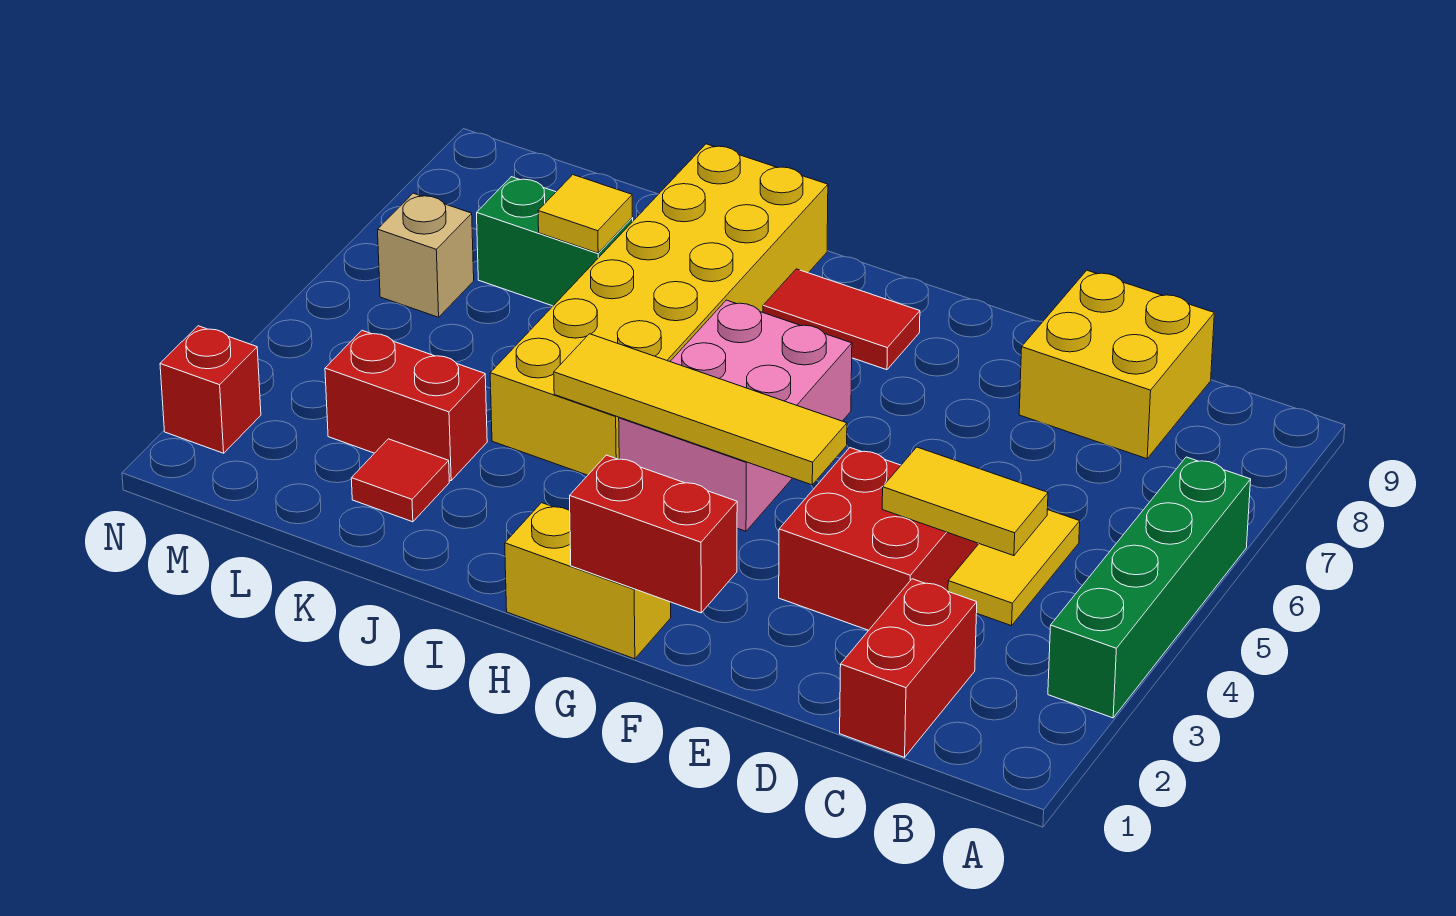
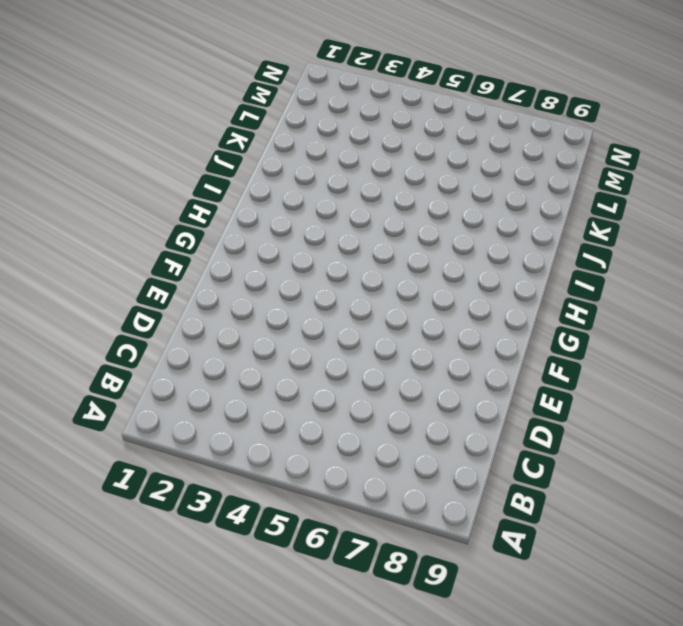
none -> green 1x4 brick [1048,457,1251,718]
none -> red 1x2 brick [840,579,977,757]
none -> yellow 1x2 tile [948,510,1080,626]

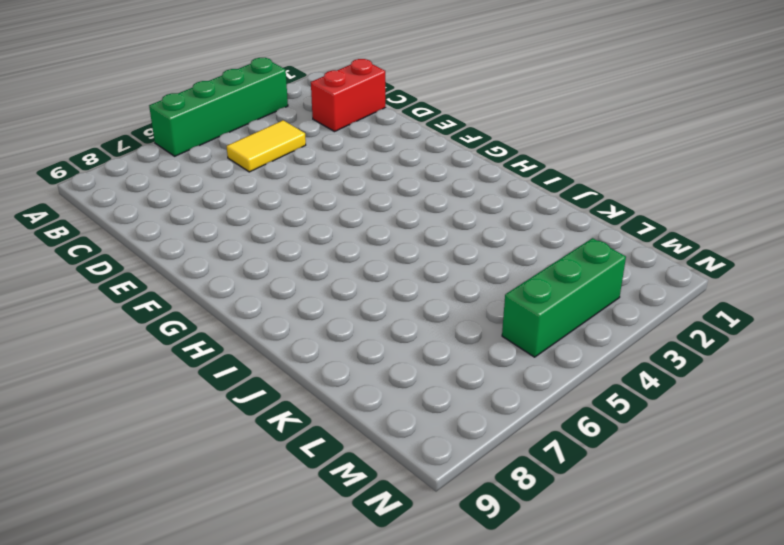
green 1x3 brick [502,238,626,357] -> none
none -> yellow 2x2 brick [1019,270,1214,459]
none -> red 2x2 brick [779,448,978,630]
none -> yellow 1x2 brick [505,503,671,659]

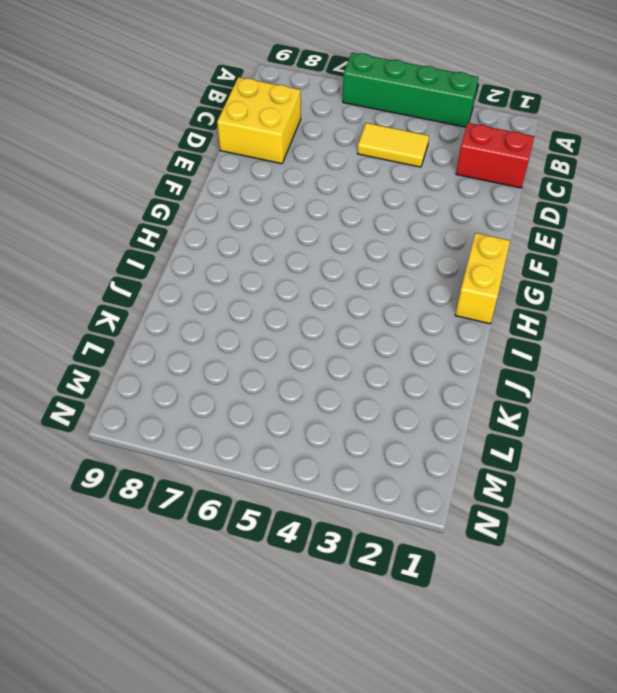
none -> red 2x2 brick [779,448,978,630]
none -> pink 2x3 brick [619,300,852,531]
none -> red 1x2 tile [763,269,920,370]

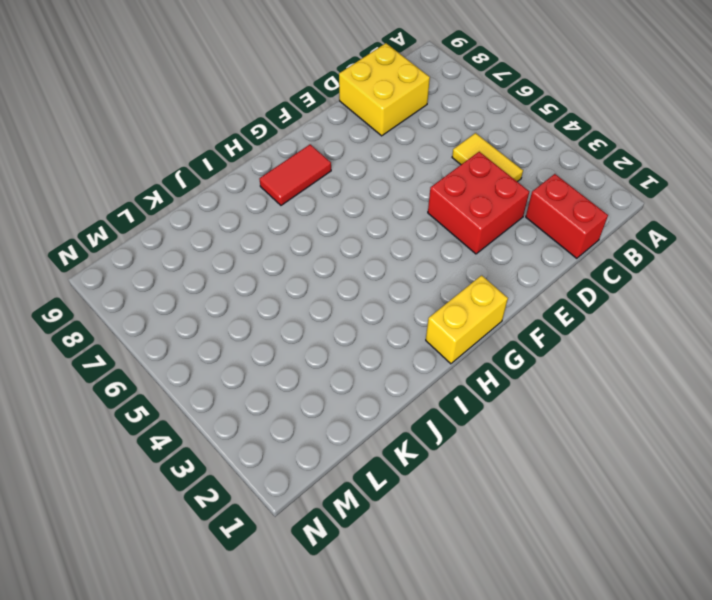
none -> green 1x4 brick [1048,457,1251,718]
none -> pink 2x3 brick [619,300,852,531]
none -> yellow 2x6 brick [490,144,828,475]

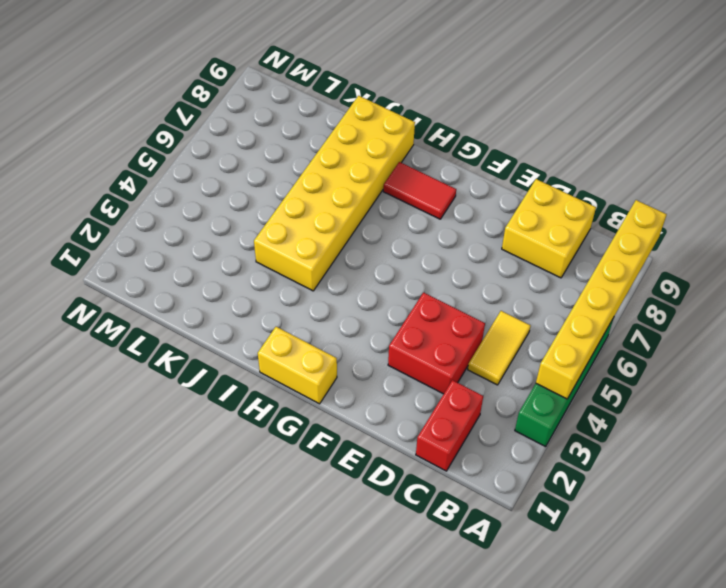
yellow 1x6 brick [536,200,667,399] -> none
none -> pink 2x3 brick [619,300,852,531]
none -> red 1x1 tile [351,439,449,522]
none -> red 1x2 brick [325,330,487,481]

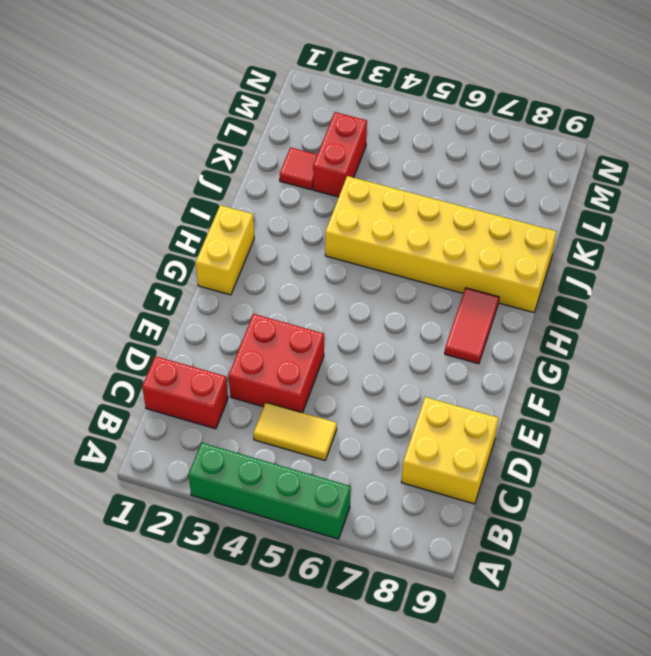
none -> pink 2x3 brick [619,300,852,531]
none -> green 1x2 brick [477,177,633,306]
none -> tan 1x1 brick [378,193,474,317]

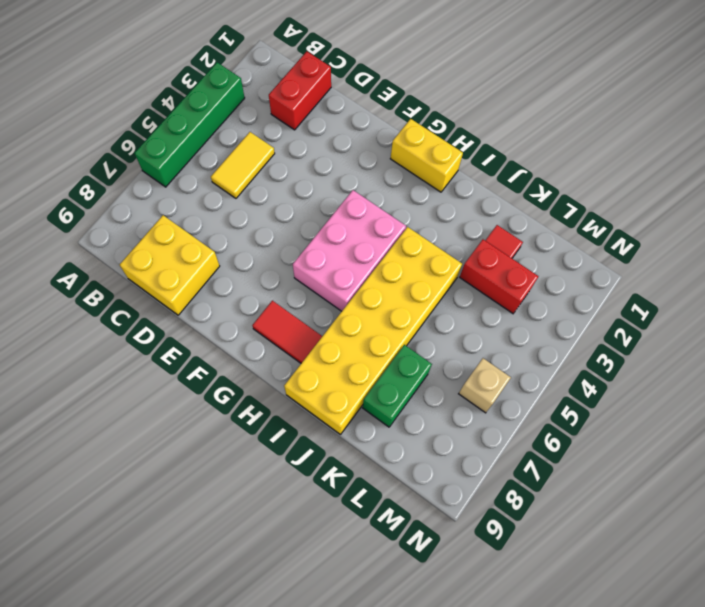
green 1x2 brick [363,345,432,427] -> green 1x2 brick turned to [477,177,633,306]
none -> red 2x2 brick [779,448,978,630]
none -> red 1x1 brick [160,326,261,453]
none -> yellow 1x2 tile [882,447,1048,556]

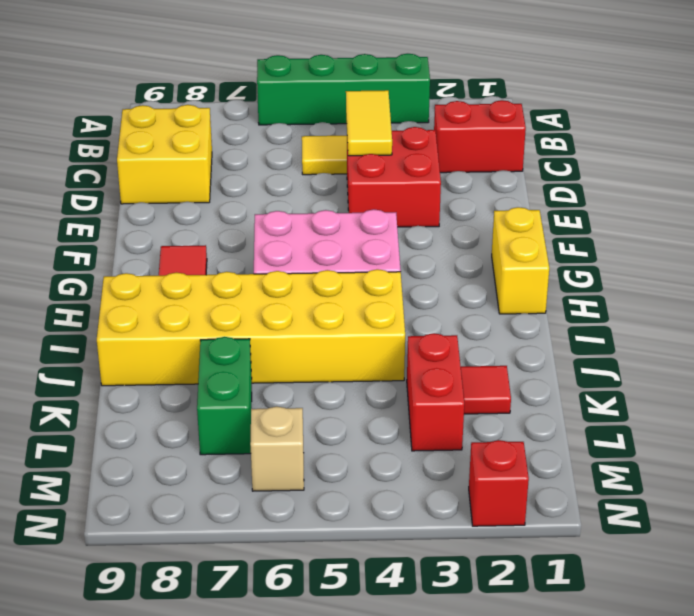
none -> red 1x2 brick [570,455,737,613]
none -> yellow 1x4 tile [554,334,847,485]
none -> yellow 1x1 tile [538,175,632,253]

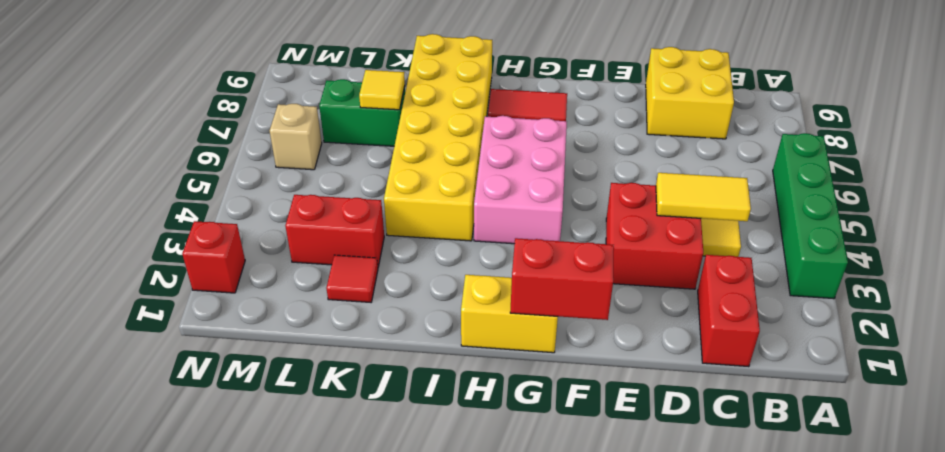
none -> yellow 1x4 tile [554,334,847,485]

